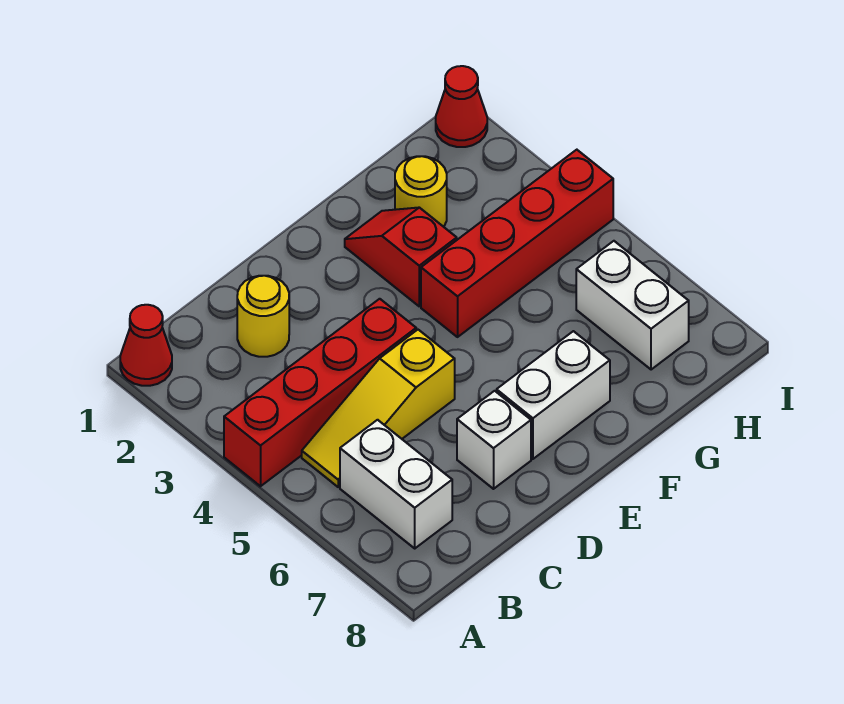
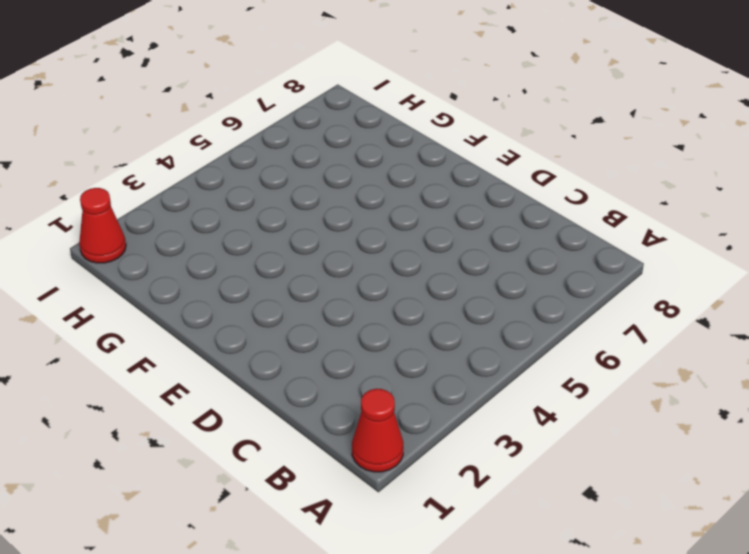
none -> red 1x4 brick [224,299,416,486]
none -> yellow 1x3 slope [302,330,455,487]
none -> white 1x2 brick [340,420,452,548]

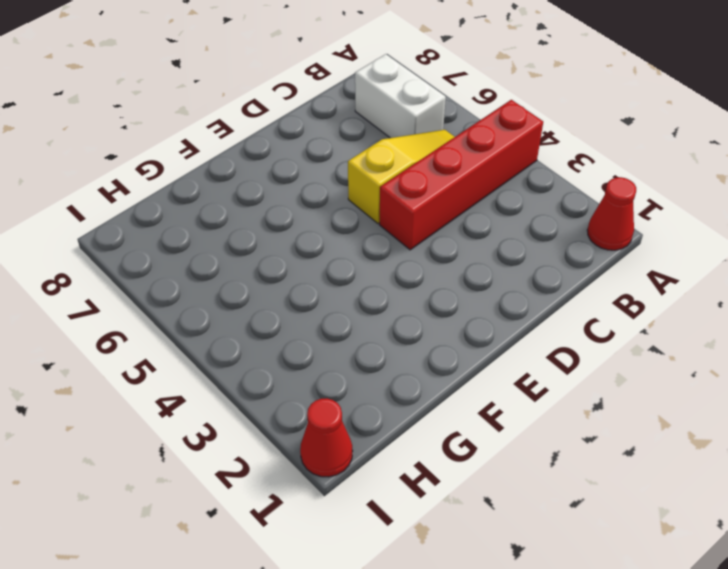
none -> yellow 1x1 round brick [237,276,289,357]
none -> white 1x1 brick [457,391,531,489]
none -> white 1x2 brick [497,331,610,459]

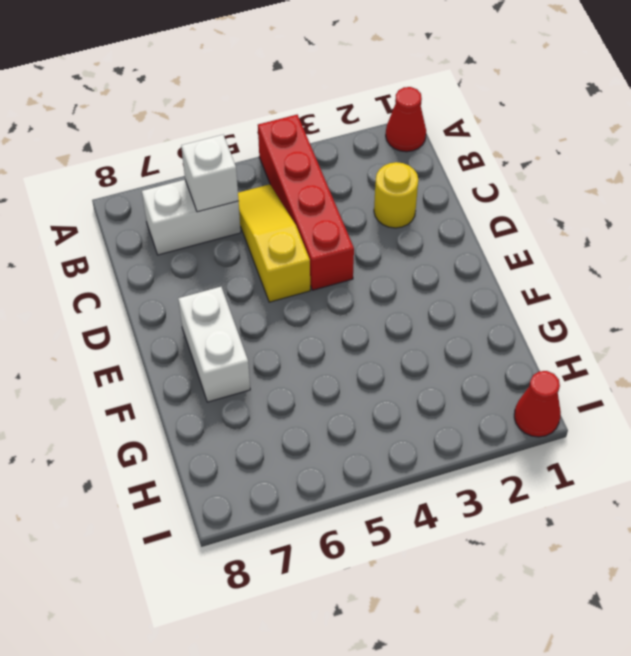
white 1x1 brick [181,135,238,212] -> white 1x1 brick moved to [457,391,531,489]
none -> red 1x2 slope [345,208,457,306]
none -> red 1x4 brick [421,150,613,337]
none -> yellow 1x1 round brick [395,156,447,227]

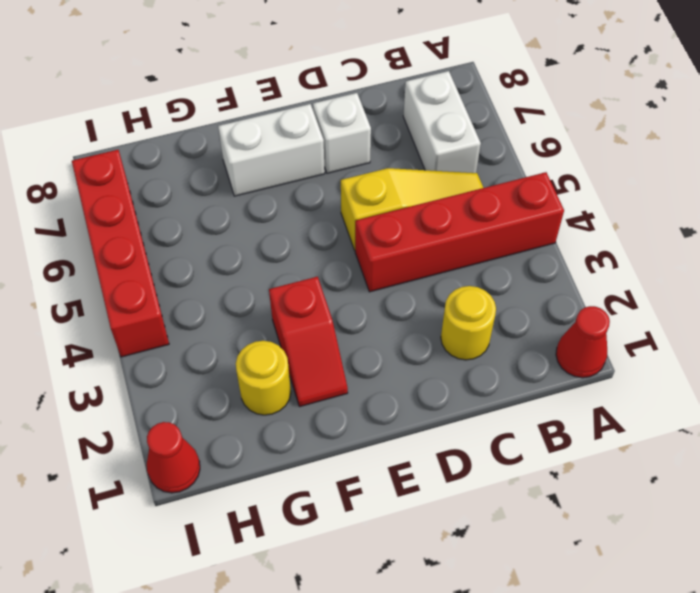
red 1x4 brick [72,150,169,357] -> red 1x4 brick turned to [421,150,613,337]
none -> white 1x2 brick [576,241,689,370]

